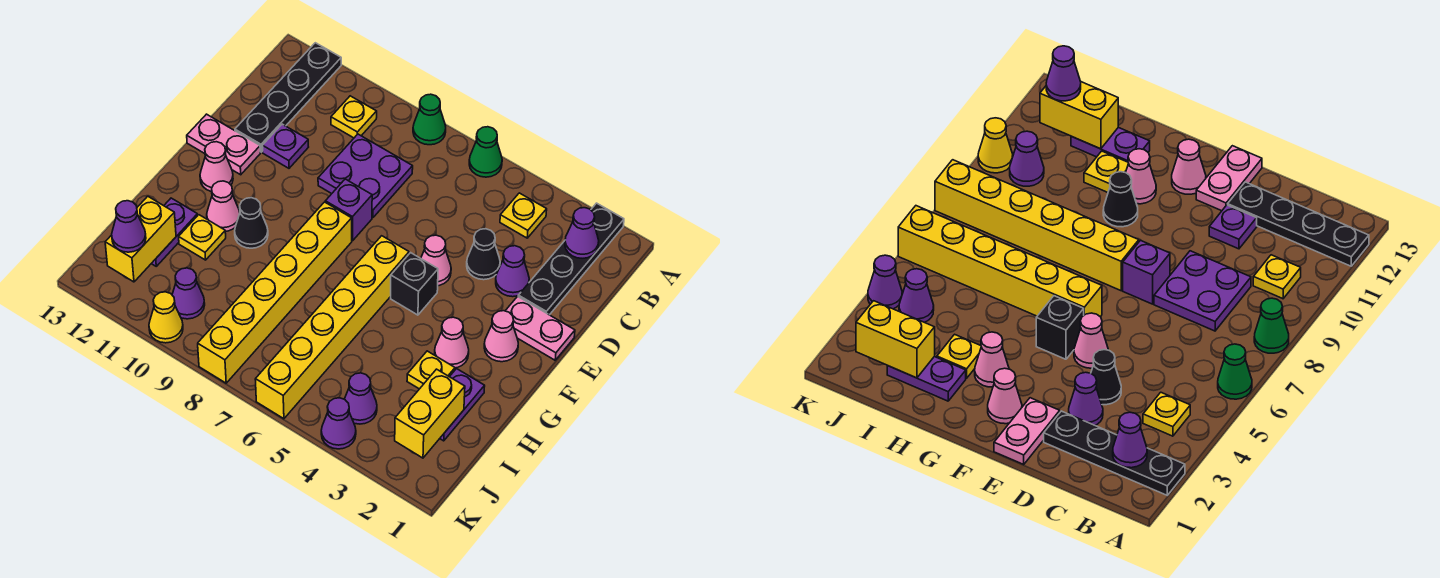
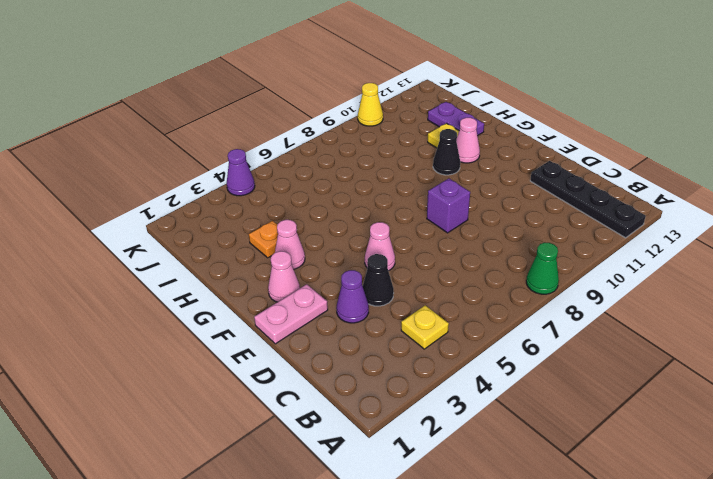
orange 1x1 plate [249,221,278,258] -> yellow 1x1 plate [407,351,455,389]
none -> black 1x4 plate [518,203,624,315]
none -> green 1x1 cone [469,127,502,177]
none -> yellow 1x1 plate [331,96,377,138]
none -> purple 2x2 plate [318,134,413,218]

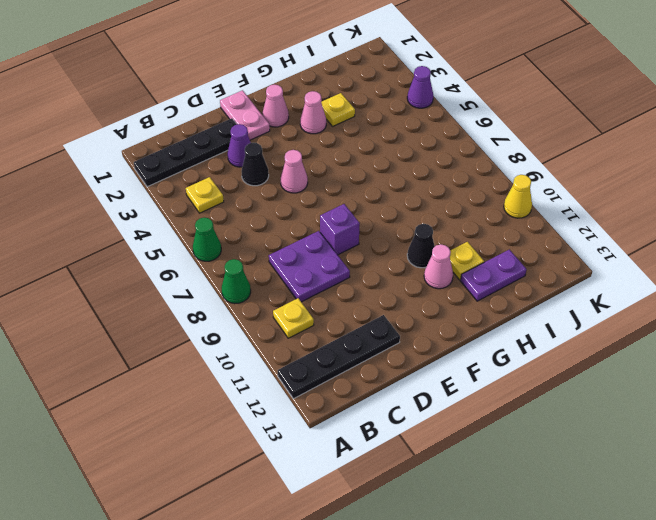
none -> purple 1x1 plate [262,124,308,168]
none -> pink 1x2 plate [187,114,260,175]
none -> black 1x1 brick [391,253,438,315]
none -> yellow 1x6 brick [255,236,409,419]

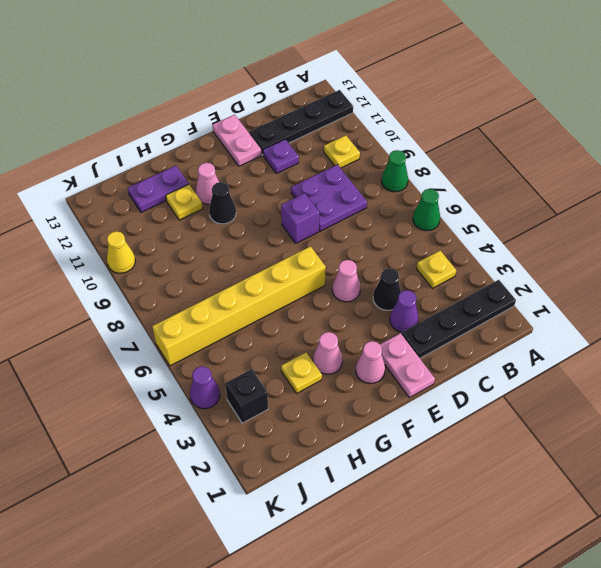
black 1x1 brick [225,369,268,423] -> black 1x1 brick moved to [391,253,438,315]
none -> yellow 1x6 brick [198,202,352,383]
none -> pink 1x1 cone [200,142,233,192]
none -> purple 1x2 plate [440,369,485,441]
none -> purple 1x1 cone [345,373,377,424]

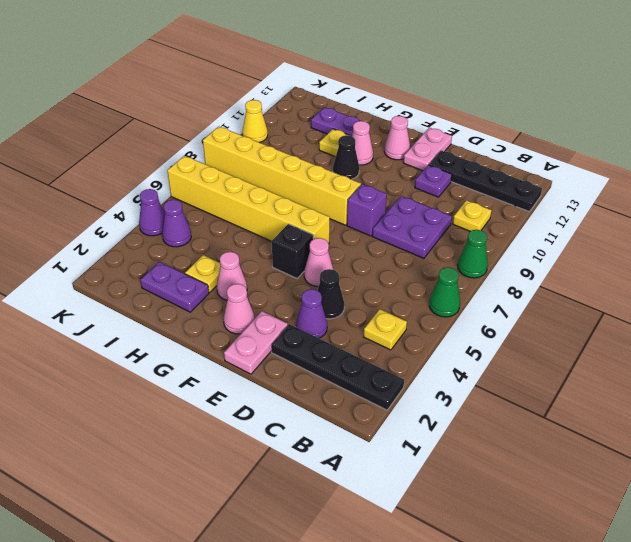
none -> purple 1x1 cone [172,268,205,319]
none -> purple 1x1 cone [565,208,599,258]
none -> yellow 1x2 brick [395,369,465,458]
none -> yellow 1x2 brick [105,196,176,282]

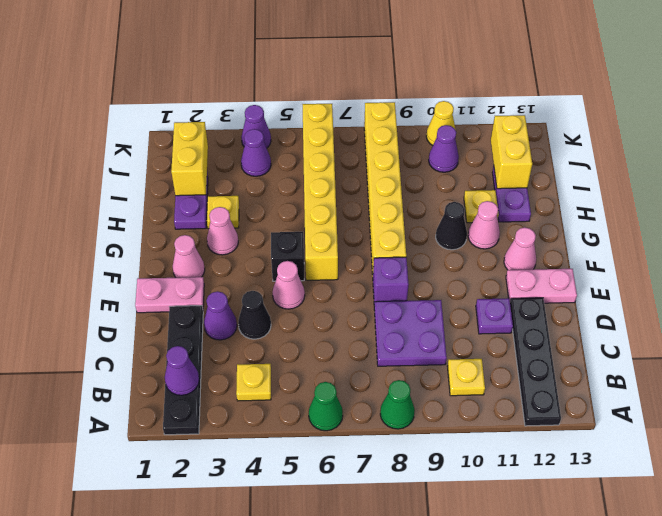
none -> purple 1x1 cone [112,201,146,252]

